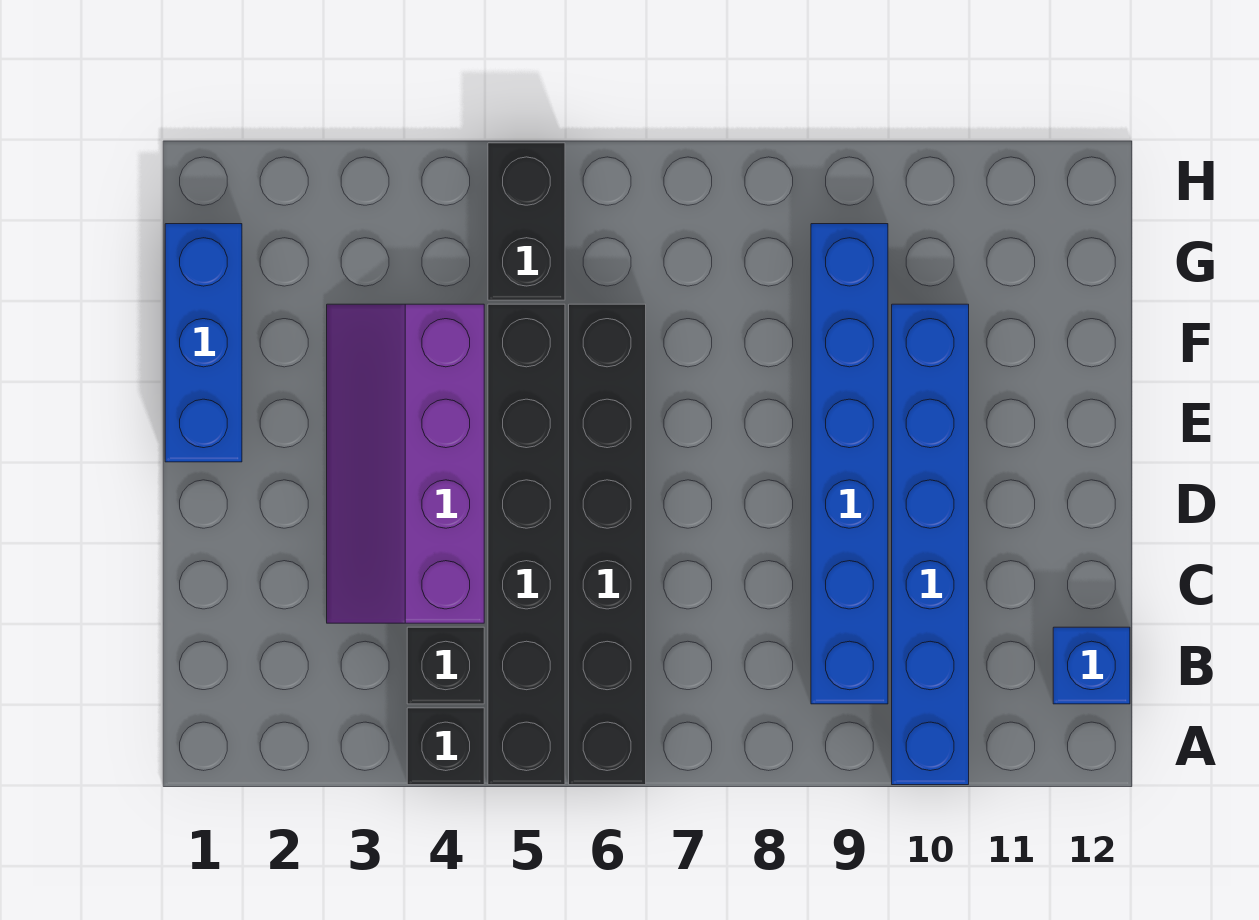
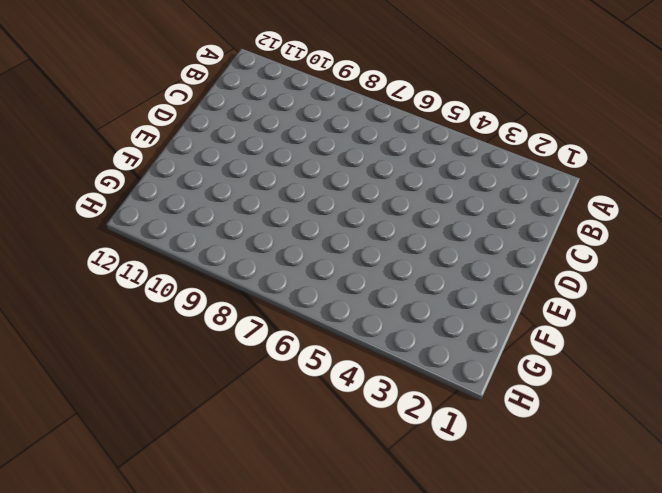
none -> black 1x1 brick [407,708,484,785]
none -> black 1x6 brick [488,304,565,785]

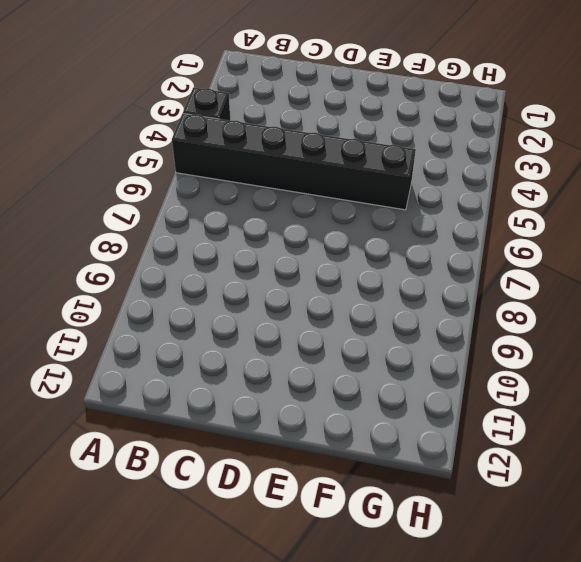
none -> black 1x6 brick [569,304,646,785]
none -> blue 1x6 brick [892,304,969,785]

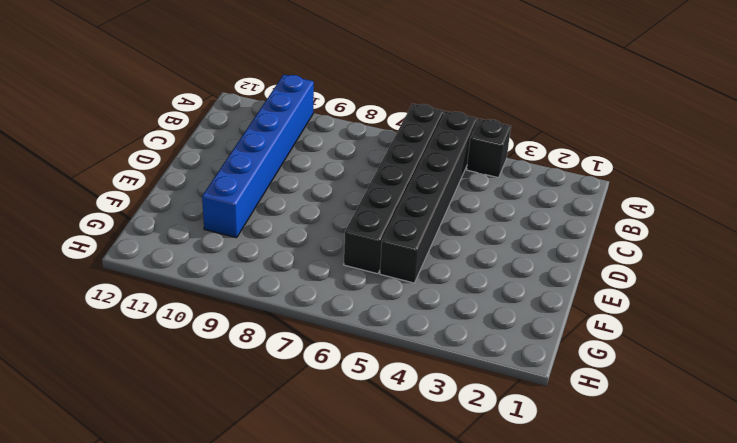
none -> black 1x1 brick [407,627,484,704]
none -> blue 1x6 brick [811,224,888,704]

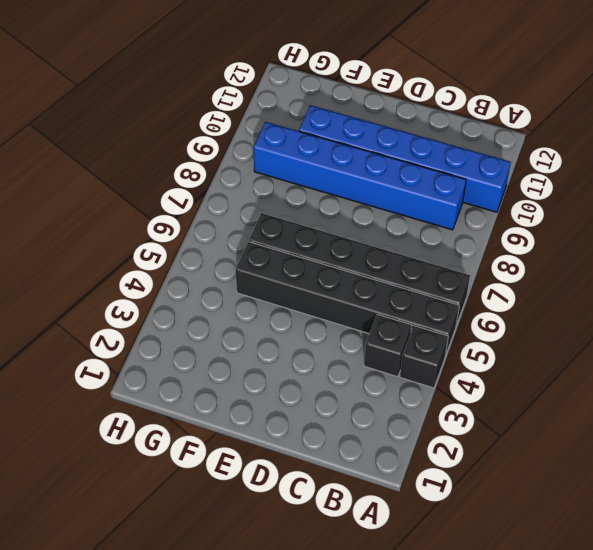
none -> blue 1x1 brick [1053,627,1130,704]
none -> purple 2x4 slope [327,304,484,623]

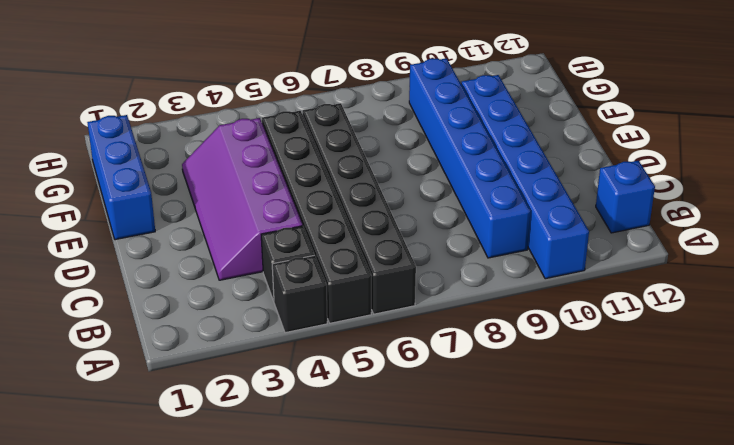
none -> black 1x2 brick [488,143,565,300]

